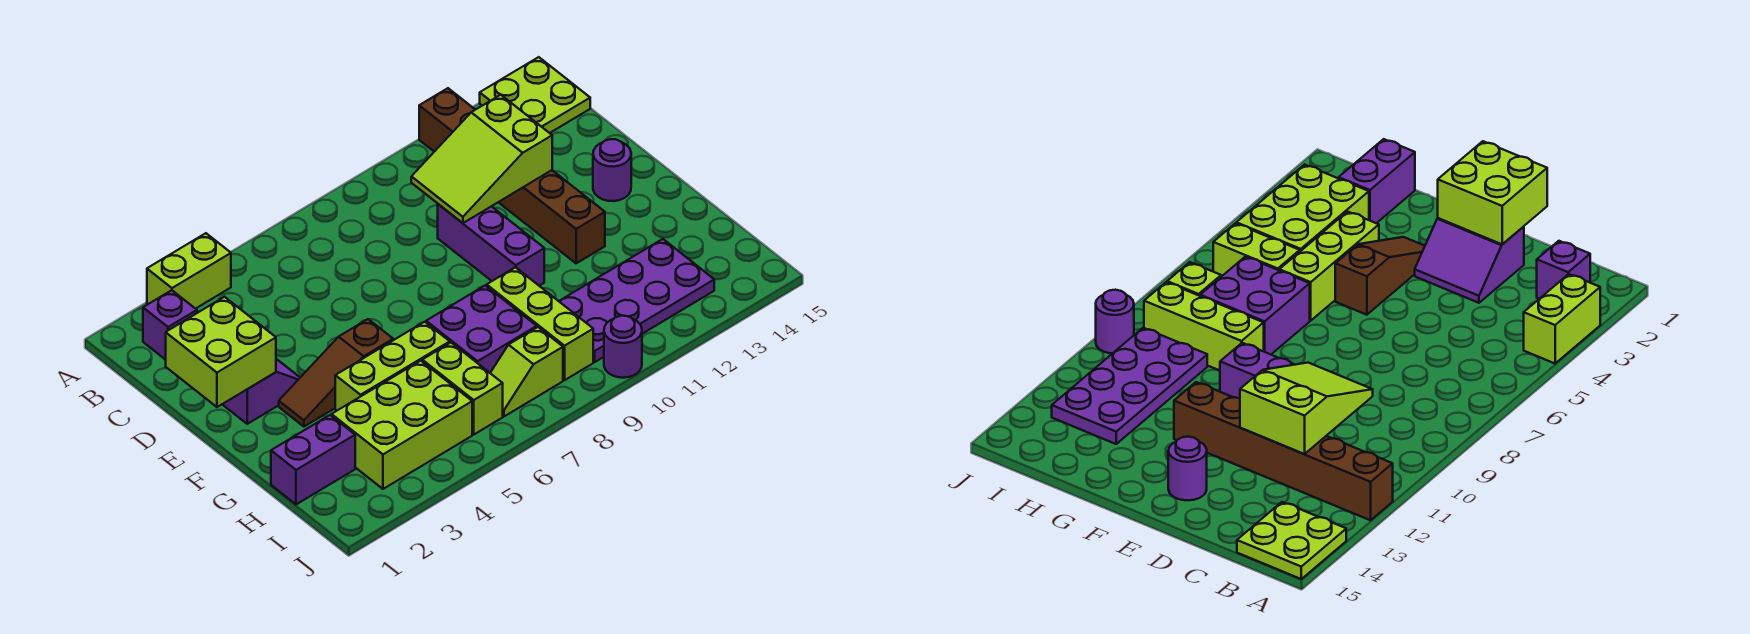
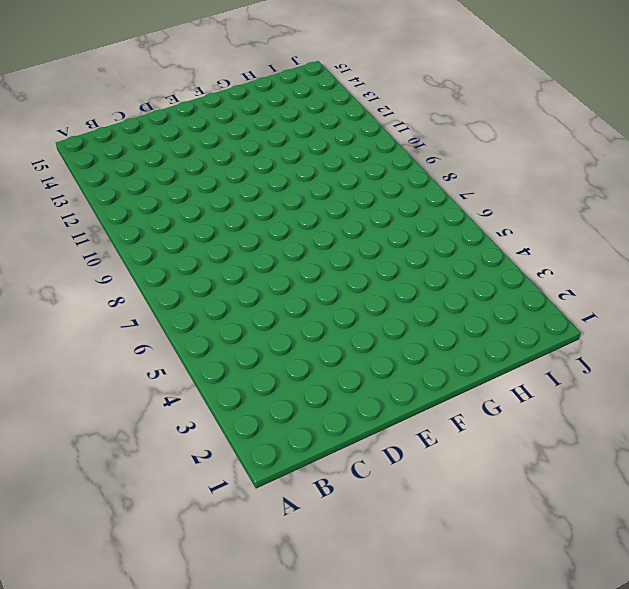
none -> lime 1x2 brick [147,233,231,309]
none -> brown 1x6 brick [419,88,605,263]
none -> lime 2x2 plate [480,57,590,133]

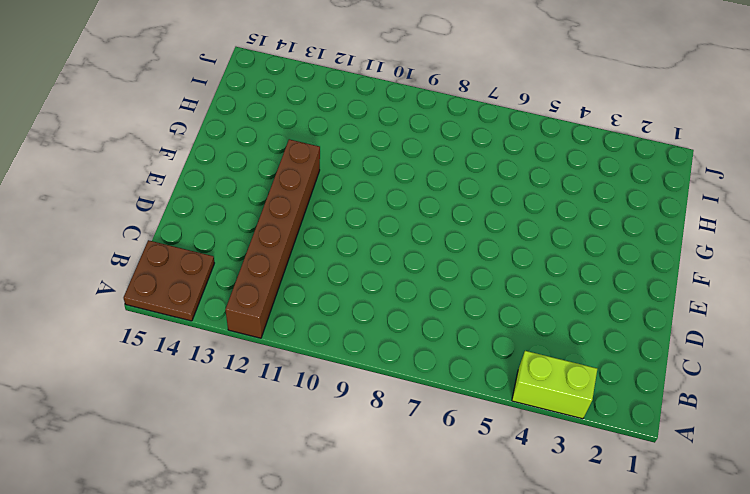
brown 2x2 plate [124,240,214,321] -> lime 2x2 plate [480,57,590,133]
none -> purple 1x1 brick [143,290,197,360]
none -> purple 2x2 slope [222,359,300,424]
none -> purple 1x3 brick [438,204,544,286]

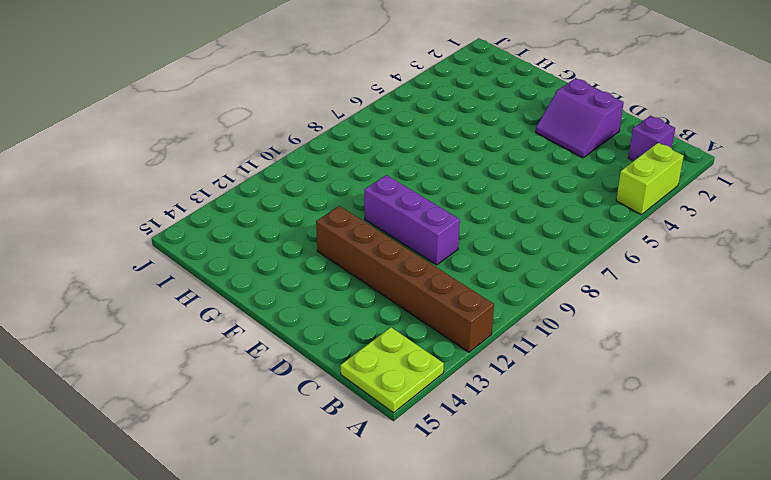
none -> purple 1x1 round brick [593,139,631,201]
none -> brown 1x3 slope [279,319,393,427]
none -> lime 1x3 brick [335,322,450,411]

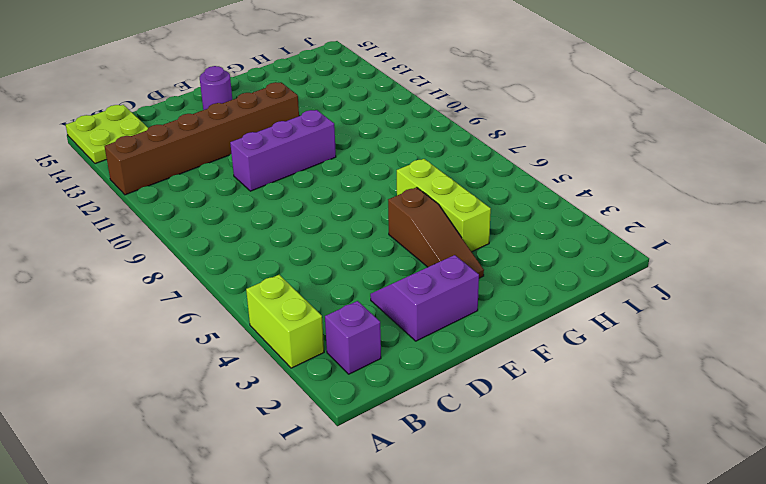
none -> purple 2x2 brick [426,286,537,373]
none -> lime 1x3 brick [487,267,593,380]
none -> purple 1x2 brick [271,415,355,504]

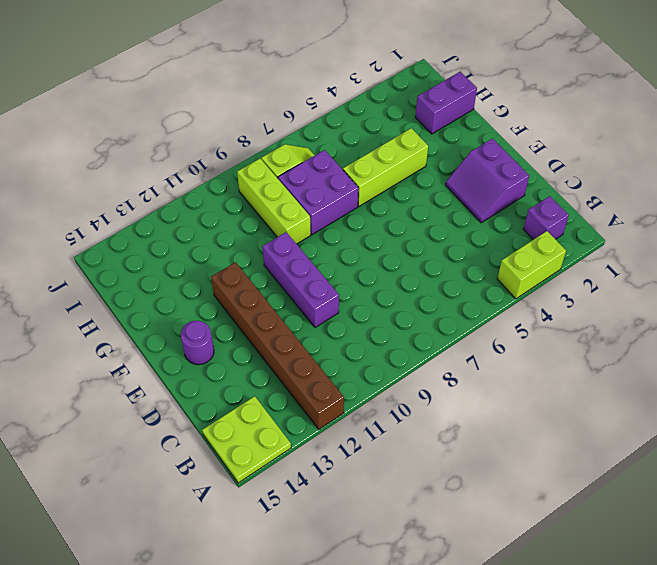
none -> brown 1x3 slope [279,319,393,427]
none -> lime 2x3 brick [332,361,472,489]
none -> lime 1x2 brick [422,343,503,434]

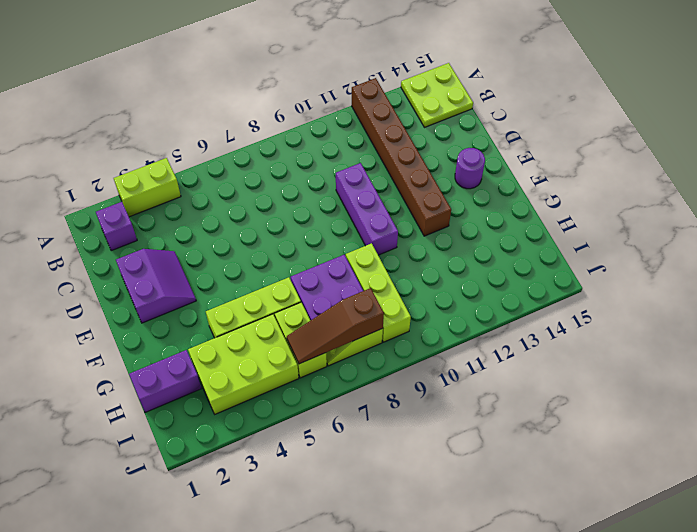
brown 1x3 slope [287,288,384,364] -> brown 1x3 slope moved to [279,319,393,427]
none -> purple 2x4 plate [559,239,714,362]
none -> purple 1x1 round brick [604,316,642,378]
none -> lime 2x3 slope [411,95,552,223]

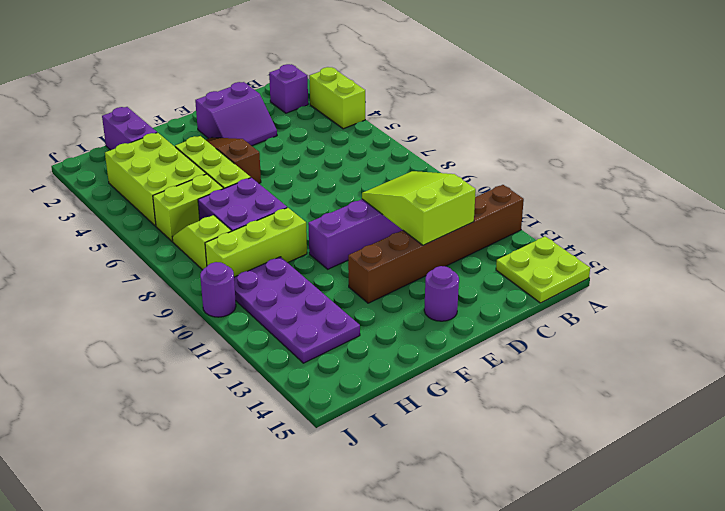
none -> lime 2x2 brick [166,297,276,407]

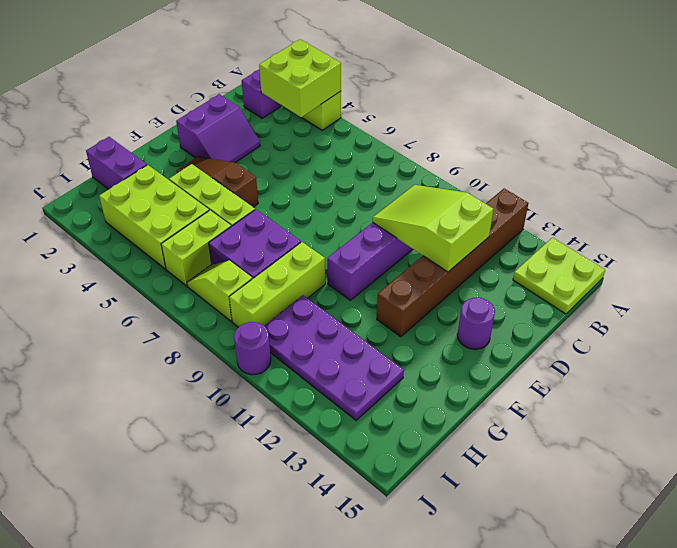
lime 2x2 brick [259,39,341,117] -> lime 2x2 brick moved to [166,297,276,407]

